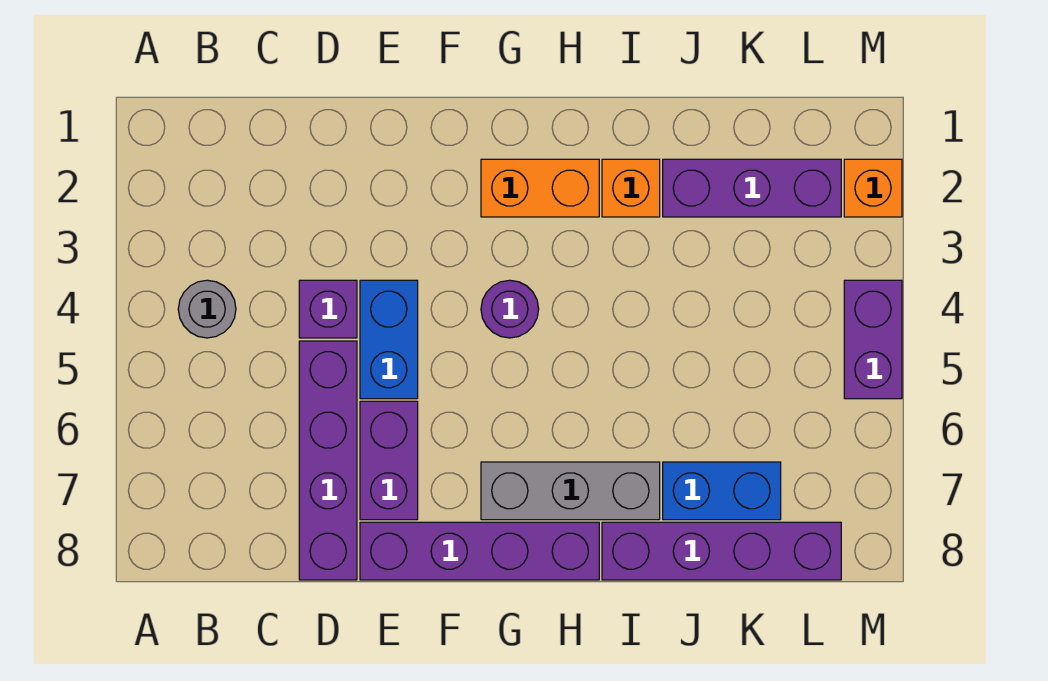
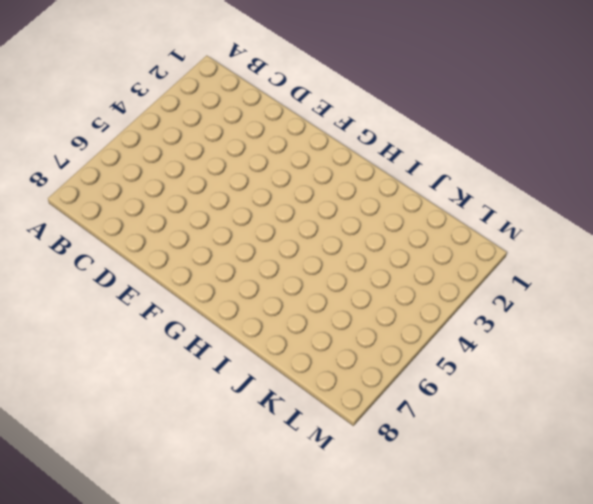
none -> grey 1x1 round brick [178,280,236,338]
none -> purple 1x1 brick [299,280,357,338]
none -> purple 1x4 brick [299,341,357,580]

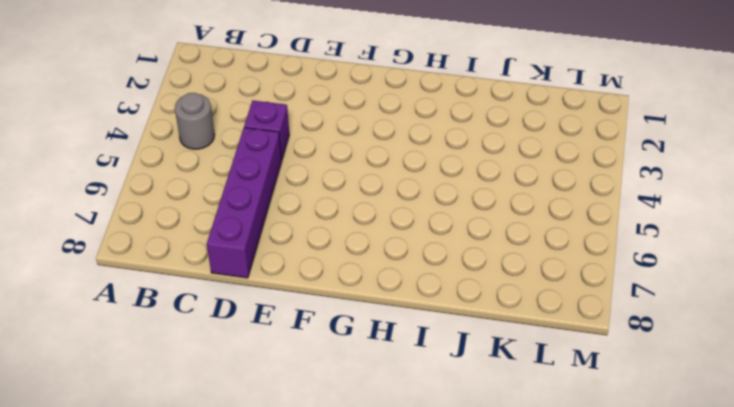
none -> blue 1x2 brick [360,280,418,399]
none -> purple 1x2 brick [360,401,418,520]
none -> purple 1x4 brick [360,522,599,580]

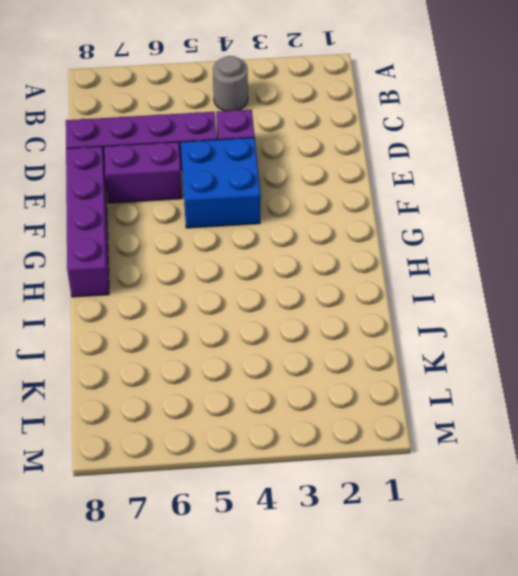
blue 2x2 brick [181,138,261,228] -> blue 1x2 brick [360,280,418,399]
none -> orange 1x2 brick [481,159,599,217]
none -> purple 1x1 round brick [481,280,539,338]
none -> grey 1x3 brick [481,462,660,520]

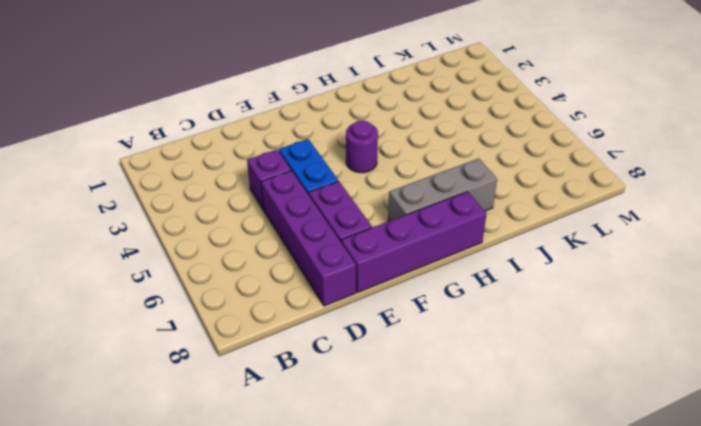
none -> grey 1x1 round brick [178,280,236,338]
none -> orange 1x2 brick [481,159,599,217]
none -> orange 1x1 brick [602,159,660,217]

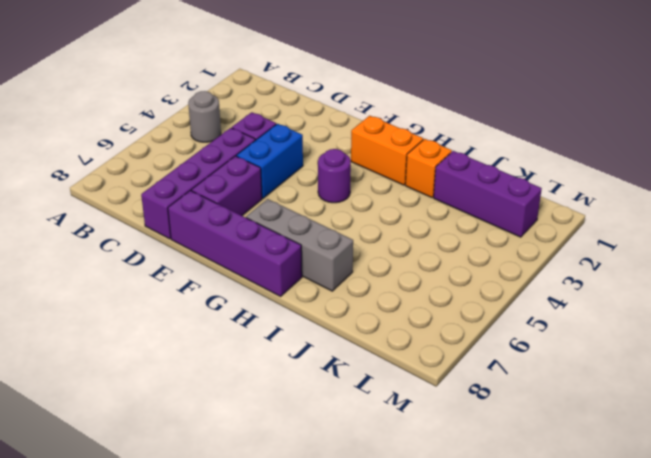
none -> purple 1x4 brick [602,522,841,580]
none -> blue 1x2 brick [663,462,781,520]
none -> orange 1x1 brick [844,159,902,217]

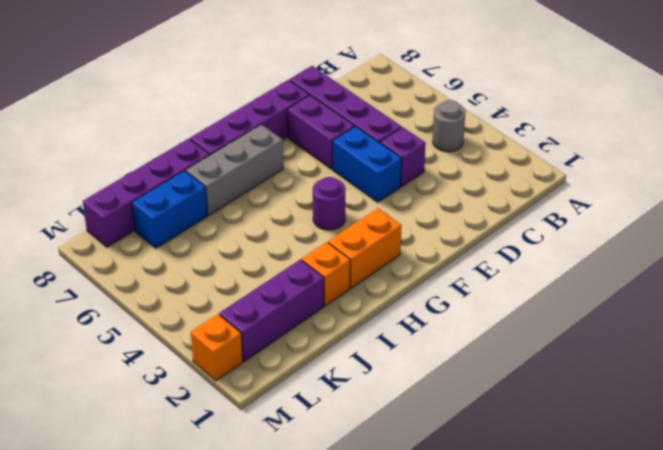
none -> purple 1x2 brick [844,280,902,399]

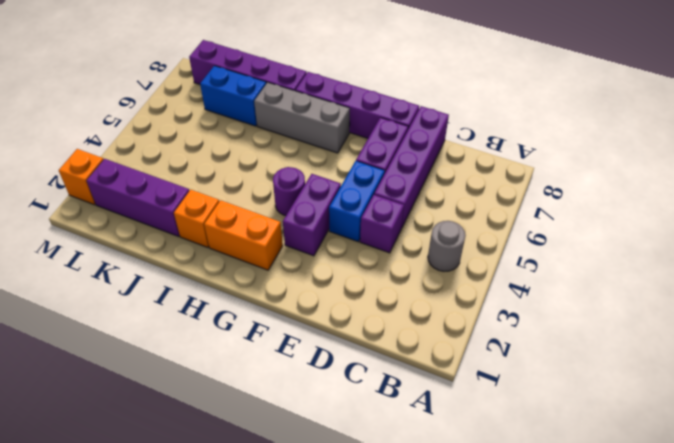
purple 1x2 brick [283,174,341,256] -> purple 1x2 brick moved to [844,280,902,399]

